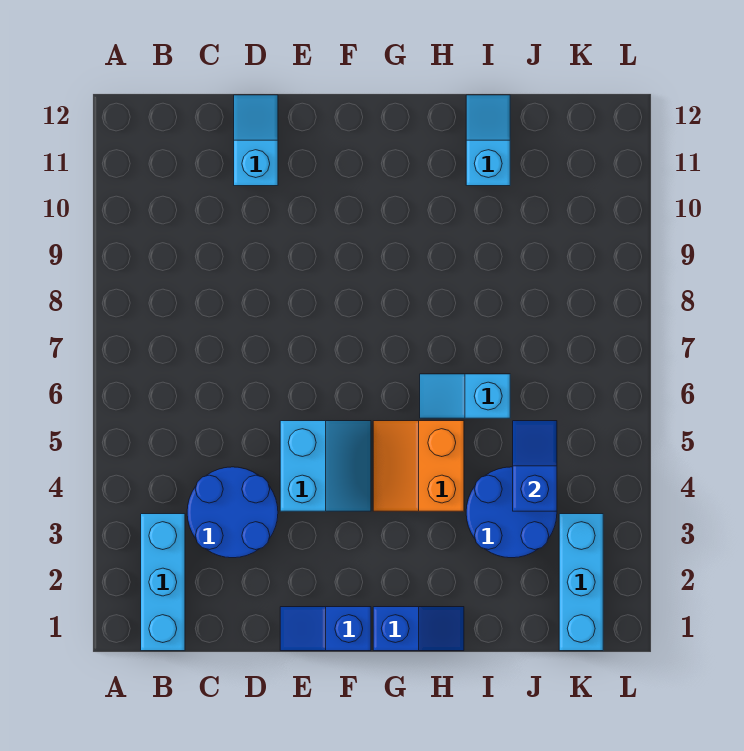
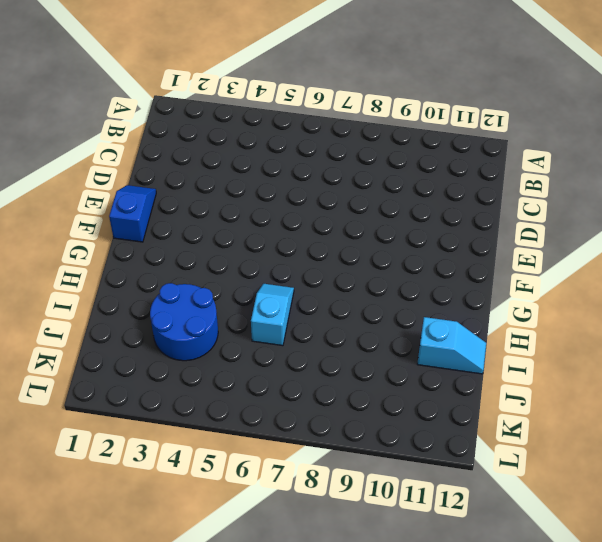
none -> cyan 1x3 brick [141,514,185,651]
none -> blue 2x2 round brick [187,467,278,558]
none -> cyan 1x2 slope [234,95,278,186]

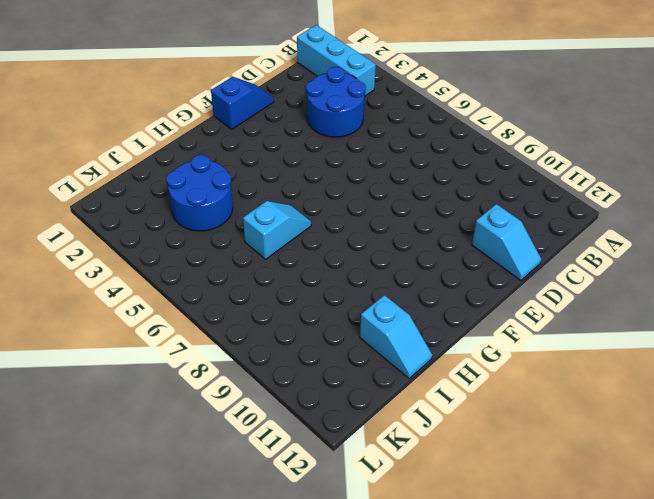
none -> cyan 2x2 slope [280,421,371,511]
none -> blue 1x2 slope [373,607,464,651]
none -> orange 2x2 slope [373,421,464,511]

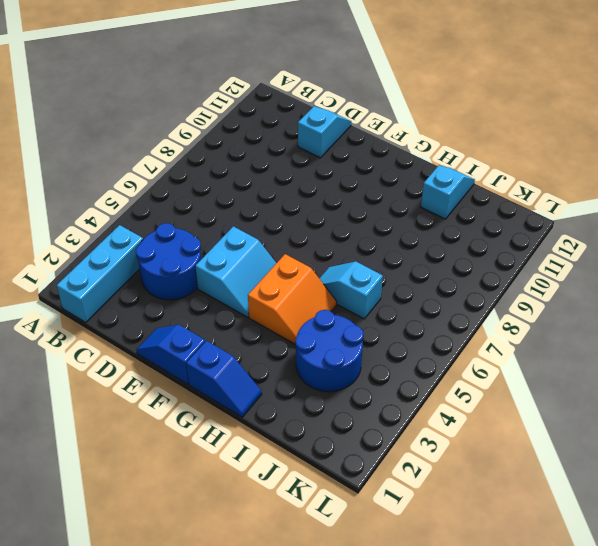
orange 2x2 slope [248,254,337,344] -> orange 2x2 slope turned to [373,421,464,511]
none -> cyan 1x3 brick [559,514,603,651]
none -> blue 1x2 slope [513,421,557,511]

